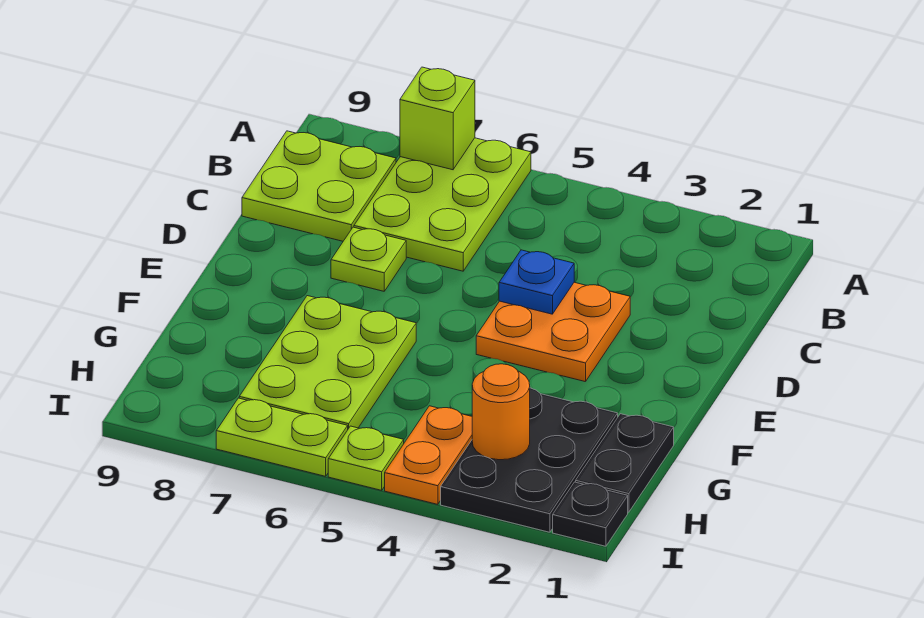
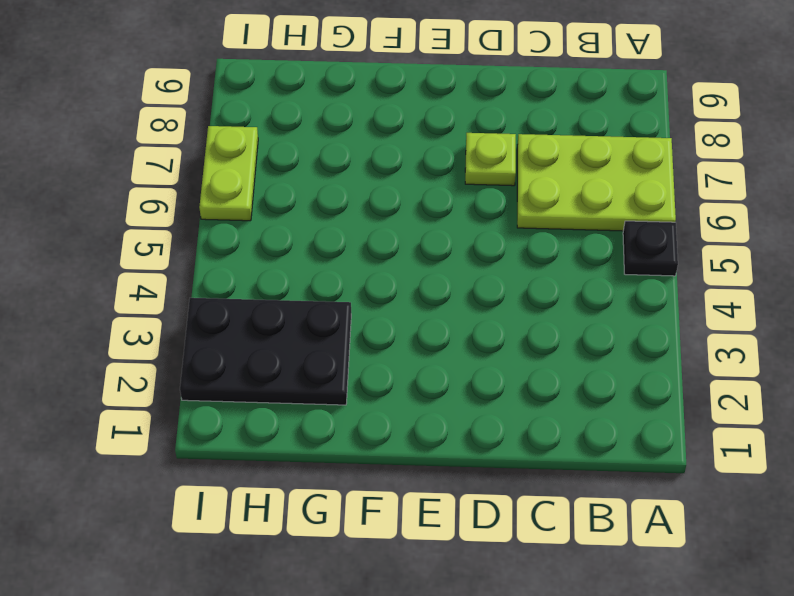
black 1x1 plate [623,221,678,276] -> black 1x1 plate moved to [553,482,628,546]
none -> lime 2x2 plate [242,131,396,241]
none -> orange 2x2 plate [476,282,630,382]
none -> lime 2x3 plate [239,296,416,429]

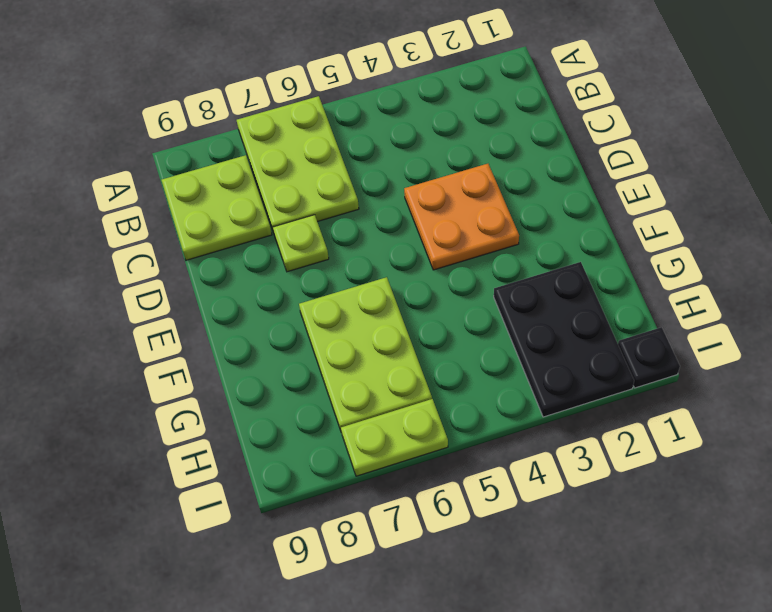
none -> black 1x2 plate [576,414,674,512]
none -> orange 1x2 plate [385,406,472,504]
none -> lime 1x1 plate [328,426,404,490]

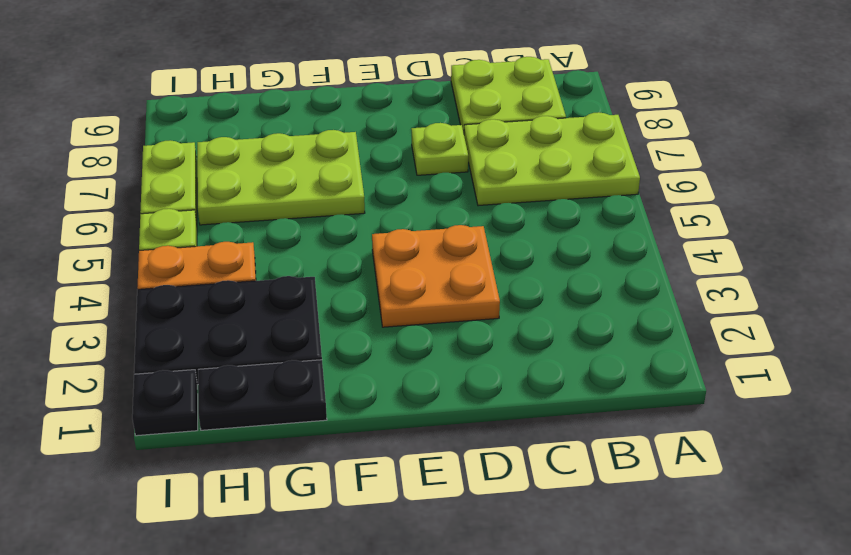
none -> lime 1x1 brick [400,67,475,170]
none -> blue 1x1 plate [499,250,574,314]
none -> orange 1x1 round brick [472,364,530,460]

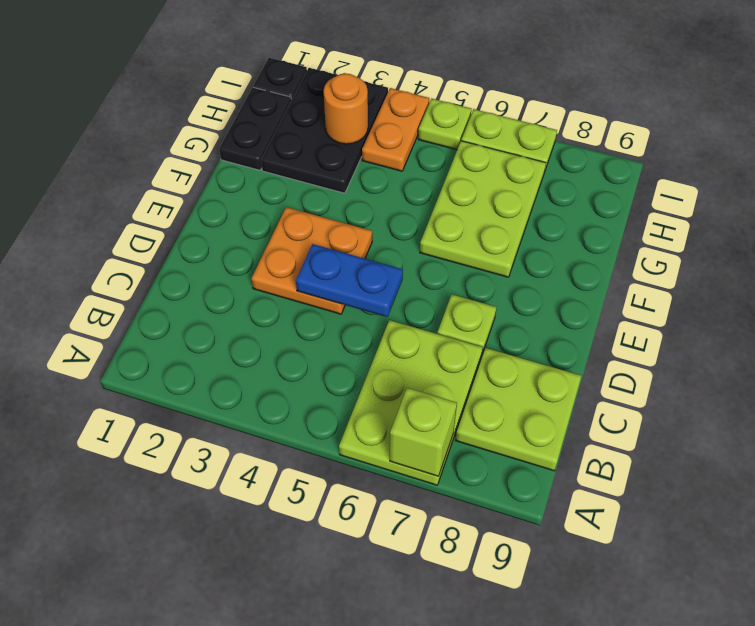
blue 1x2 plate [296,244,403,317] -> blue 1x1 plate [499,250,574,314]

